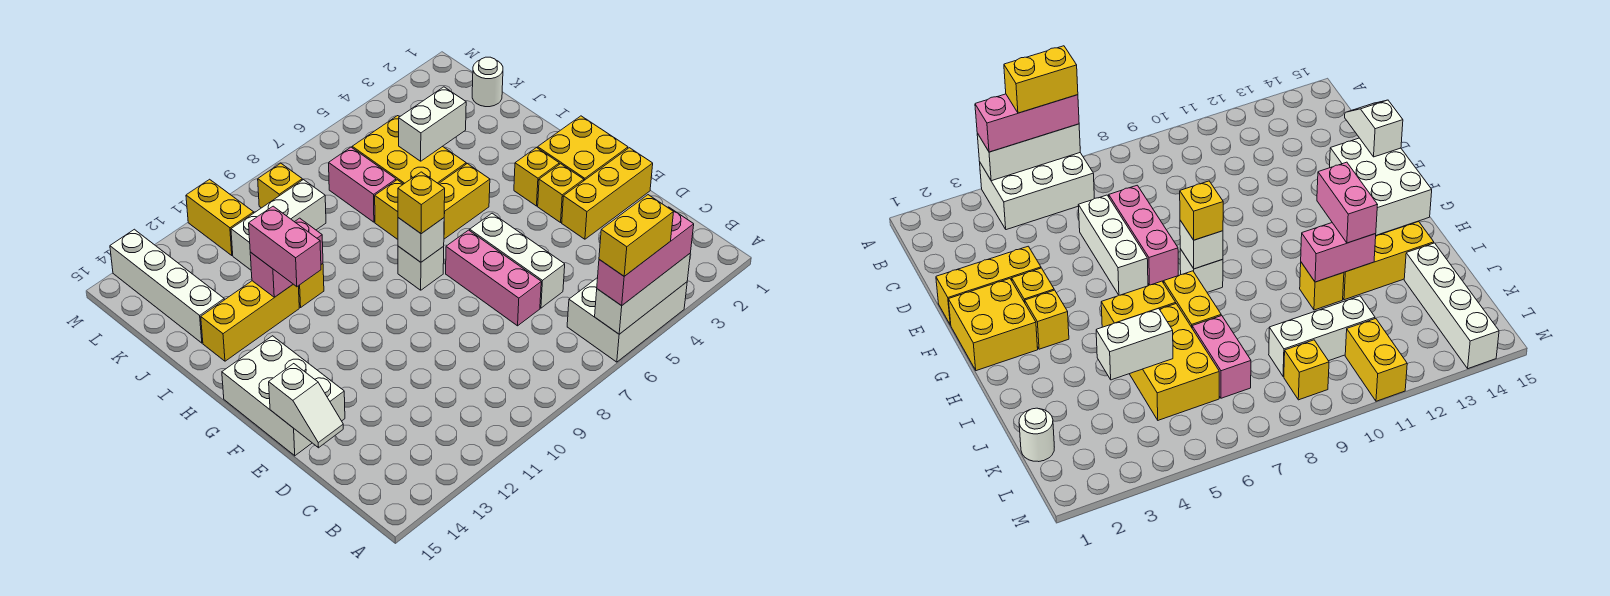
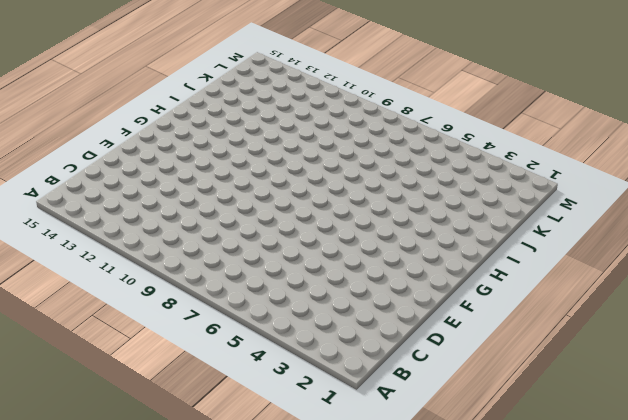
none -> white 2x3 brick [567,278,687,362]
none -> white 1x3 brick [470,213,565,308]
none -> pink 1x3 brick [446,230,541,326]

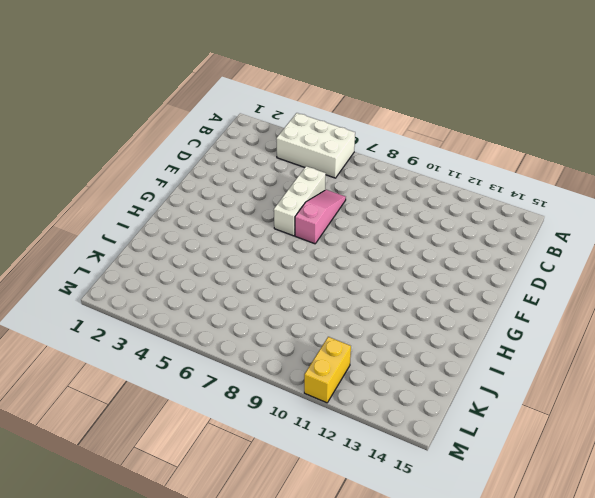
pink 1x3 slope [295,190,346,244] -> pink 1x3 brick [446,230,541,326]
none -> yellow 1x3 brick [562,148,653,239]
none -> white 2x3 brick [222,336,345,456]
none -> yellow 2x2 brick [538,116,628,180]

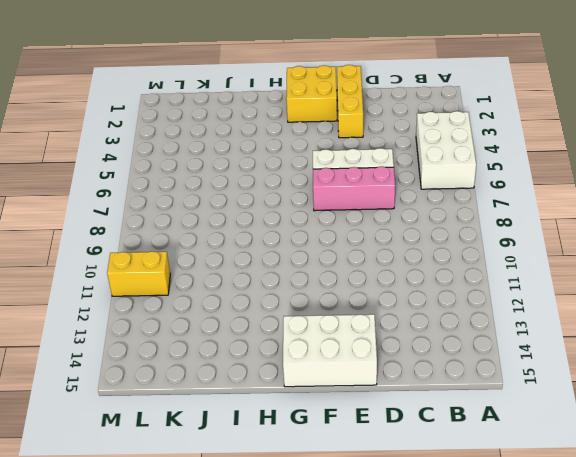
none -> yellow 1x1 brick [538,164,584,222]
none -> yellow 1x1 brick [514,147,559,206]
none -> white 1x1 brick [398,246,444,290]

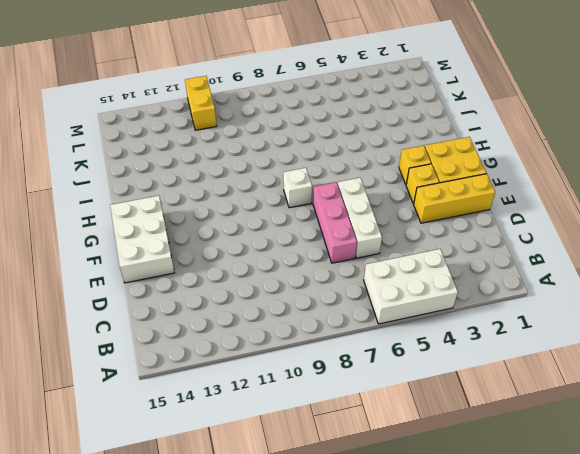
none -> yellow 1x2 brick [439,164,490,239]
none -> yellow 1x2 brick [375,180,403,239]
none -> yellow 2x3 brick [352,116,466,184]

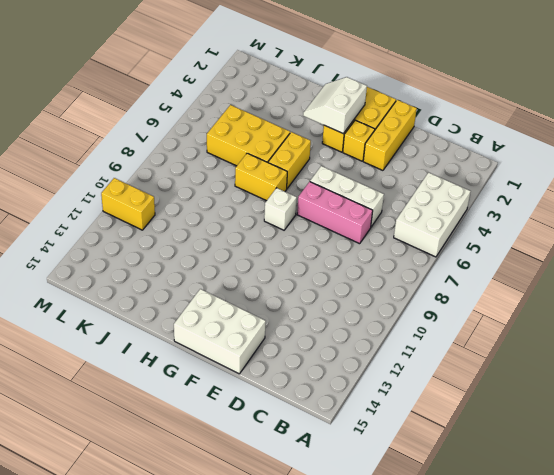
white 2x2 slope [303,77,367,133] -> none
none -> yellow 1x1 brick [299,264,324,307]
none -> yellow 1x3 brick [201,281,299,361]
none -> pink 1x2 brick [329,147,396,222]

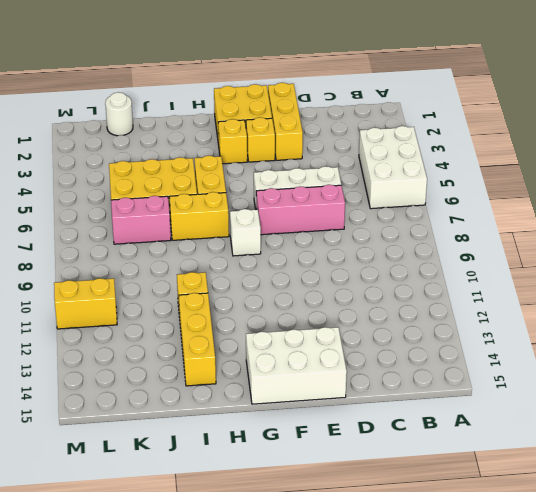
none -> white 1x4 brick [110,229,224,343]
none -> white 1x3 brick [231,180,326,270]
none -> yellow 1x1 brick [258,163,302,208]

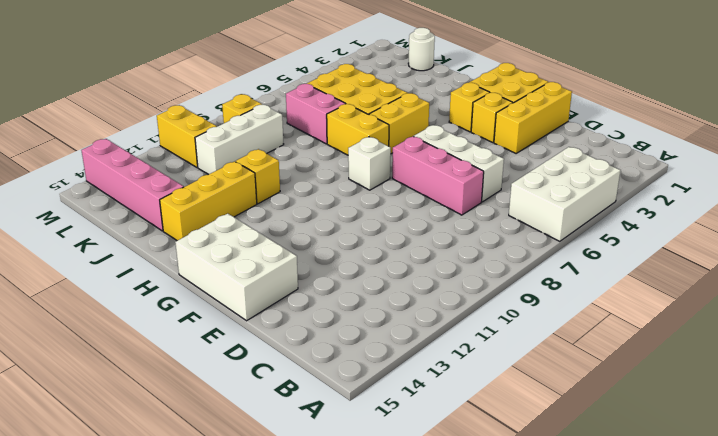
pink 1x4 brick [81,139,184,231] -> white 1x4 brick [110,229,224,343]
none -> white 1x3 brick [595,254,690,334]
none -> white 1x2 slope [269,364,343,448]
none -> white 1x1 brick [398,218,444,262]

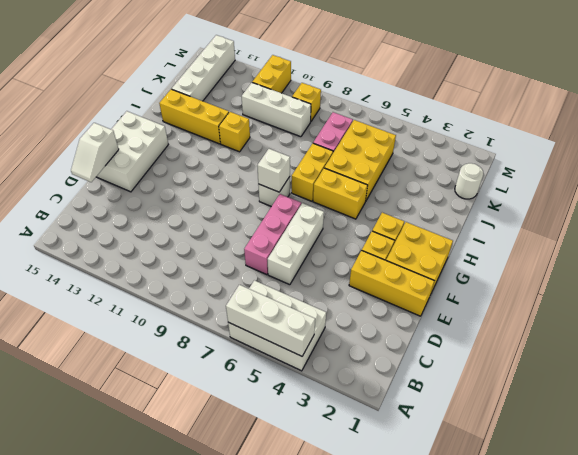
none -> pink 1x2 brick [250,218,323,297]
none -> white 1x2 brick [399,87,466,161]
none -> pink 1x3 brick [597,207,694,306]

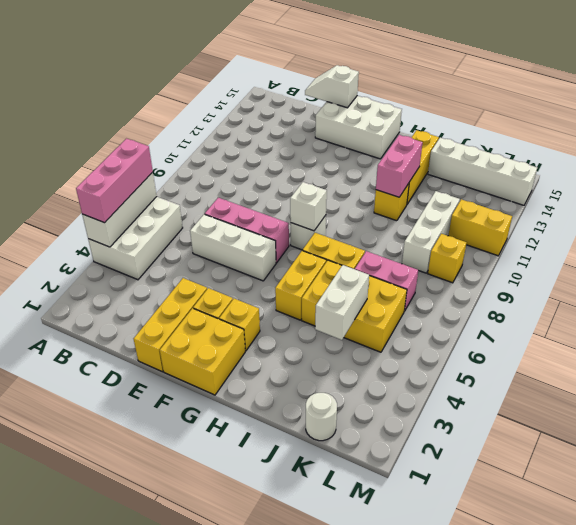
none -> yellow 1x1 brick [398,172,445,234]
none -> pink 1x2 brick [249,206,321,287]
none -> yellow 1x2 brick [599,195,673,276]

